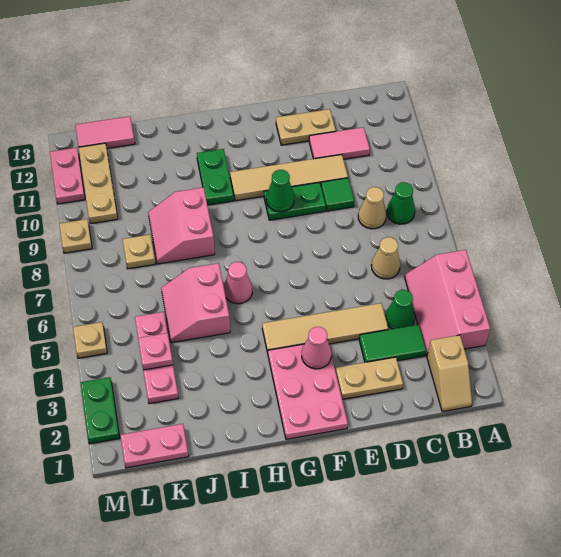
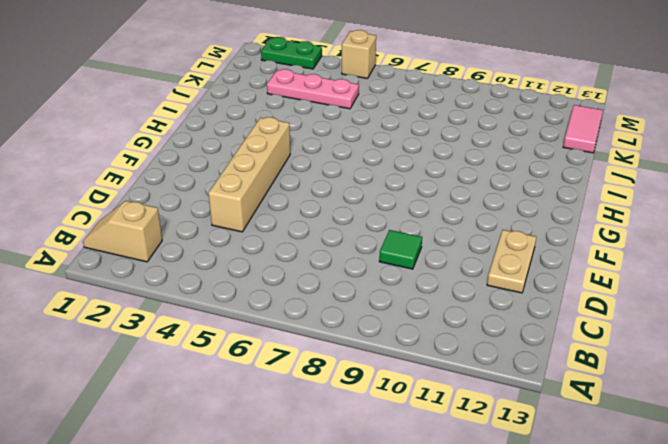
tan 1x4 brick [208,117,290,232] -> tan 1x4 tile [262,303,388,353]
tan 1x1 brick [342,30,376,79] -> tan 1x1 plate [73,322,107,358]
none -> pink 2x3 slope [405,250,490,355]
none -> green 1x1 cone [387,182,415,224]
none -> green 1x2 tile [359,325,426,362]
none -> green 1x1 cone [385,290,415,329]

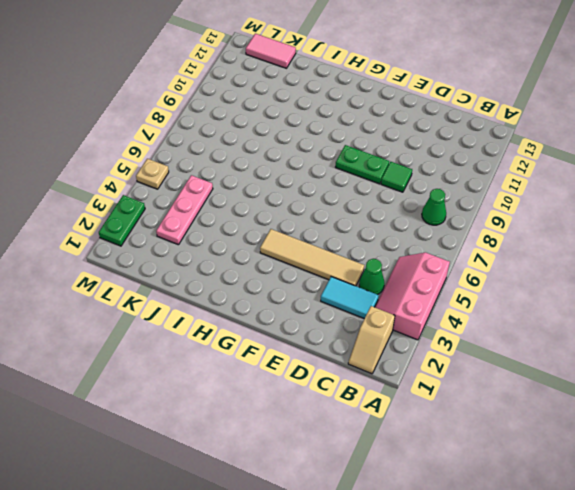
cyan 1x2 tile [321,277,379,319] -> green 1x2 tile [359,325,426,362]
none -> tan 1x1 cone [371,237,400,279]
none -> tan 1x1 cone [358,187,386,229]
none -> pink 1x2 tile [309,127,370,159]
none -> tan 1x2 plate [336,357,403,399]

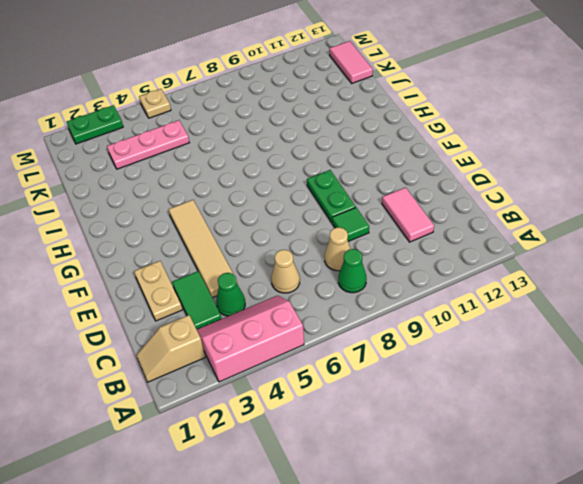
none -> tan 1x4 tile [230,155,348,201]
none -> tan 1x2 plate [276,109,336,145]
none -> pink 2x3 plate [268,344,348,439]
none -> pink 1x1 cone [224,262,252,304]

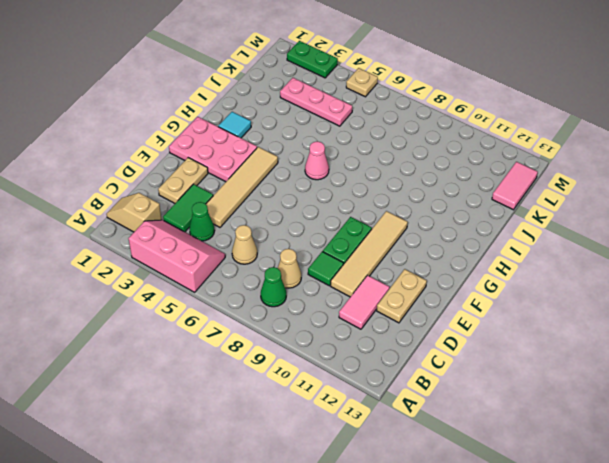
cyan 1x1 tile [218,112,251,138] -> none
none -> green 1x2 plate [197,149,234,205]
none -> pink 2x2 slope [161,263,230,343]
none -> pink 2x2 slope [148,187,215,264]
none -> pink 1x2 plate [120,424,189,468]

